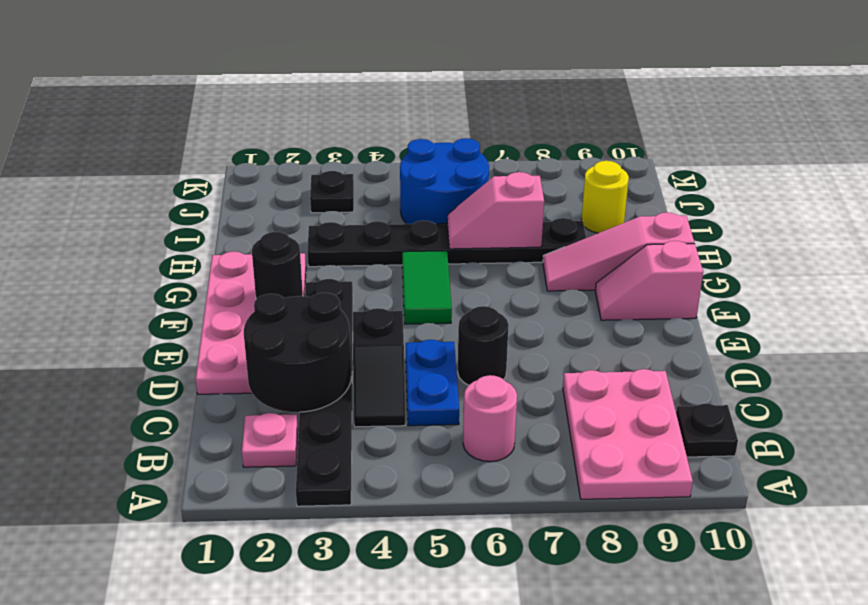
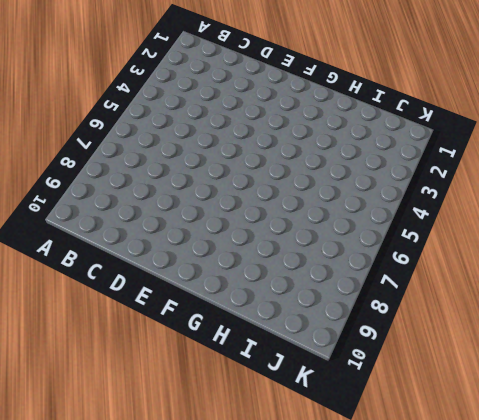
none -> black 1x6 plate [296,279,353,506]
none -> pink 2x3 plate [563,369,693,499]
none -> pink 1x1 plate [242,413,298,467]

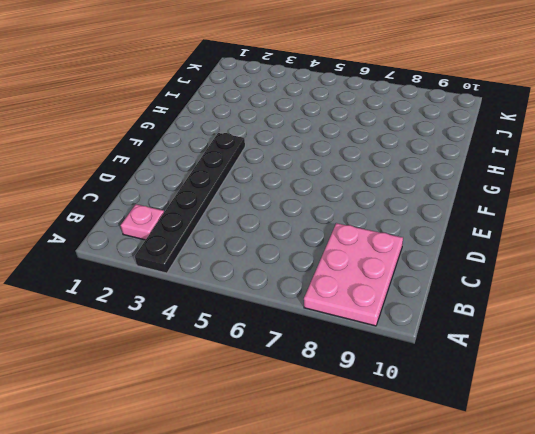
none -> pink 1x1 round brick [463,375,517,462]
none -> black 1x1 plate [676,404,738,457]
none -> black 1x2 slope [353,308,405,427]

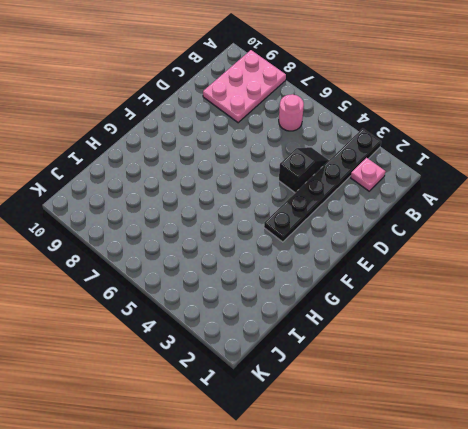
none -> black 1x1 plate [676,404,738,457]
none -> blue 1x2 plate [406,340,459,426]
none -> pink 2x4 plate [196,252,306,394]

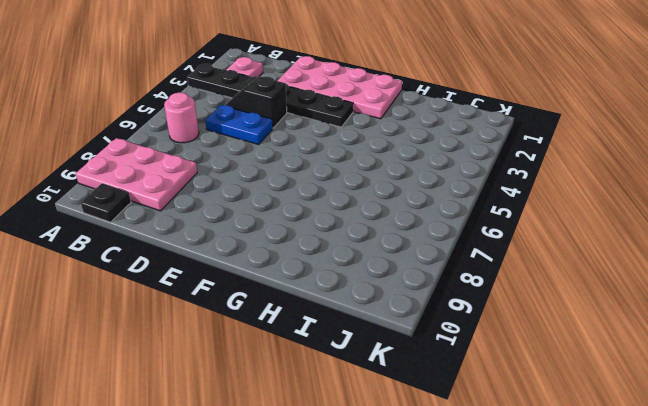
none -> black 1x1 round brick [458,306,509,385]
none -> green 1x2 tile [402,251,452,324]
none -> pink 1x2 slope [595,241,703,320]

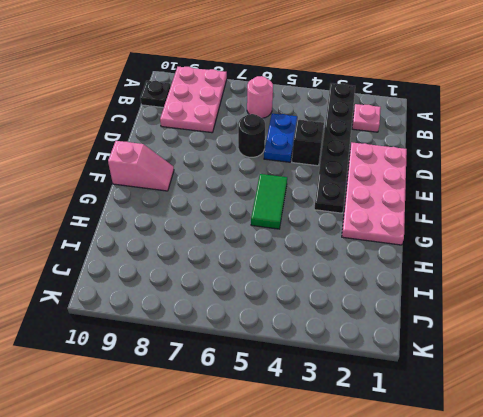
none -> pink 1x3 slope [543,212,694,291]
none -> black 1x6 plate [307,218,586,267]
none -> blue 2x2 round brick [400,138,489,224]

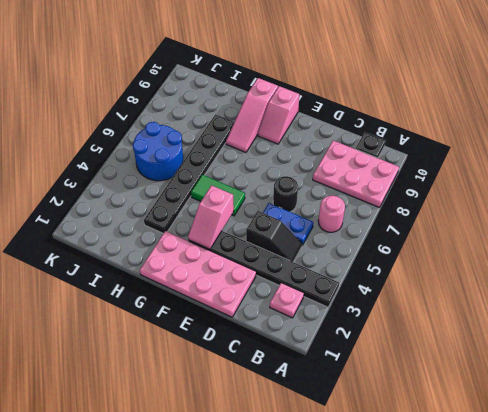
pink 1x2 slope [188,185,234,249] -> pink 1x2 slope moved to [447,172,544,249]
none -> yellow 1x1 round brick [581,161,629,233]
none -> black 1x1 plate [310,171,354,213]
none -> black 2x2 round brick [244,293,351,412]

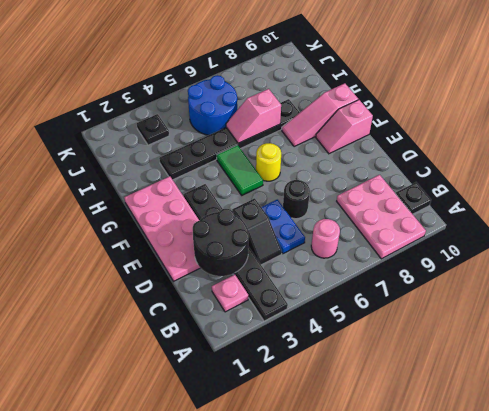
yellow 1x1 round brick [256,143,281,181] -> yellow 1x1 round brick moved to [581,161,629,233]
none -> black 1x1 round brick [252,232,303,299]

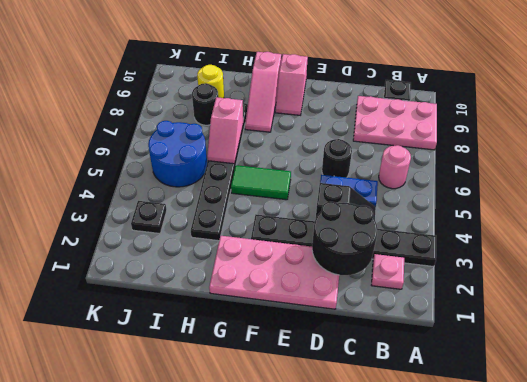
black 1x1 round brick [192,83,218,125] -> black 1x1 round brick moved to [252,232,303,299]

